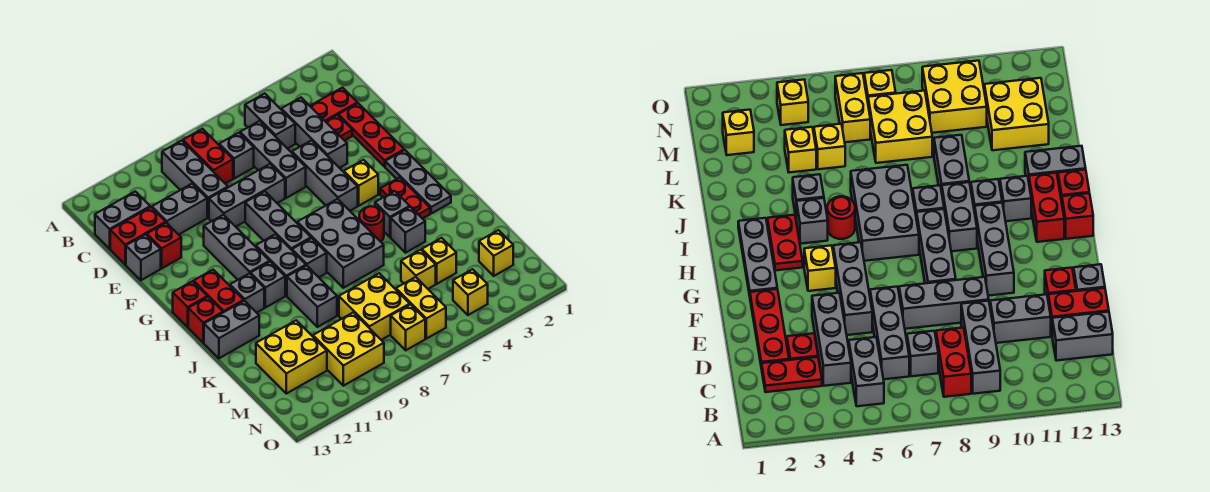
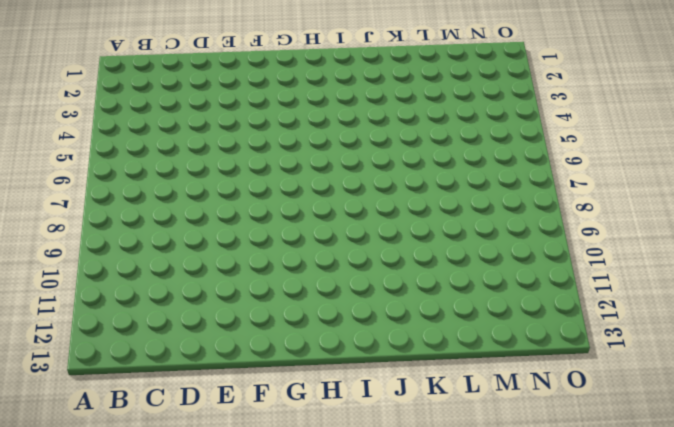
none -> grey 1x2 brick [245,94,295,149]
none -> red 1x2 brick [183,129,233,184]
none -> grey 1x3 brick [162,141,228,218]
none -> red 1x2 plate [310,88,357,122]

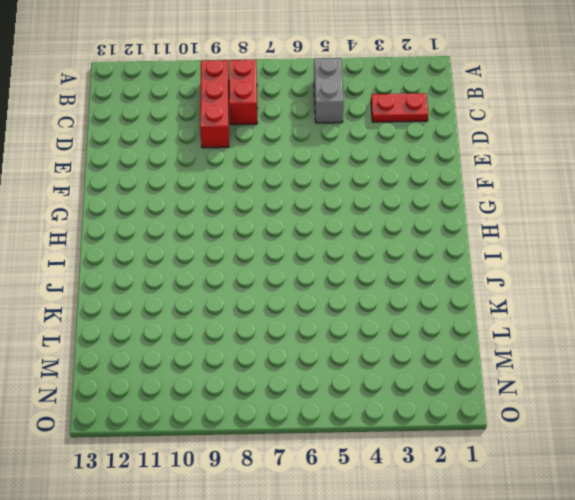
red 1x3 brick [200,60,229,148] -> grey 1x3 brick [162,141,228,218]
none -> grey 1x3 brick [281,98,347,168]
none -> grey 1x3 brick [240,121,306,198]
none -> grey 1x1 brick [219,133,254,179]
none -> grey 1x2 brick [95,191,150,249]

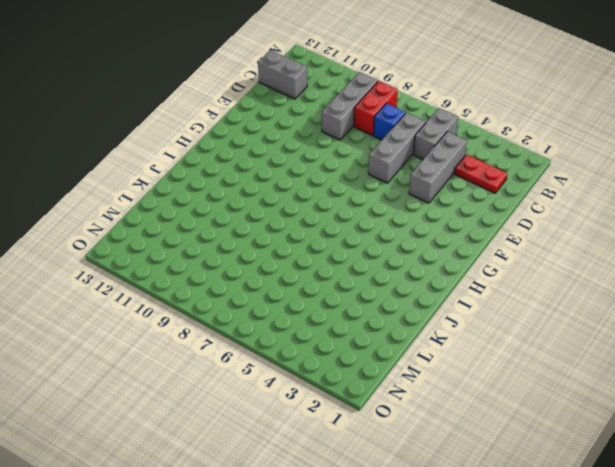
blue 1x1 brick [373,103,405,140] -> grey 1x1 brick [219,133,254,179]
none -> red 1x3 plate [338,103,404,167]
none -> red 1x1 plate [326,115,352,141]
none -> grey 1x2 brick [152,184,207,235]
none -> red 1x2 brick [110,207,166,265]

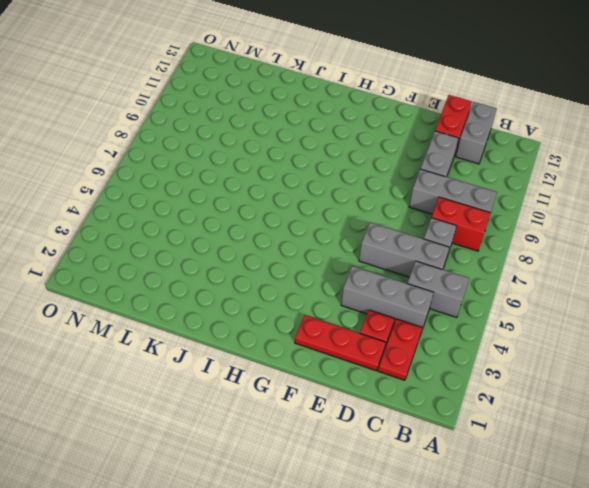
none -> grey 1x3 brick [292,140,358,211]
none -> grey 1x3 brick [209,164,285,227]
none -> red 1x1 brick [147,222,181,268]
none -> grey 1x1 brick [126,234,161,280]

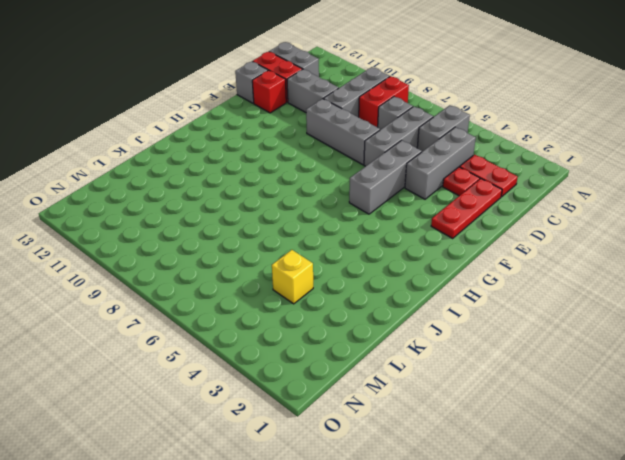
none -> grey 1x3 brick [245,191,311,250]
none -> grey 1x3 brick [204,215,270,280]
none -> grey 1x3 plate [385,150,451,213]
none -> yellow 1x1 brick [344,160,378,206]

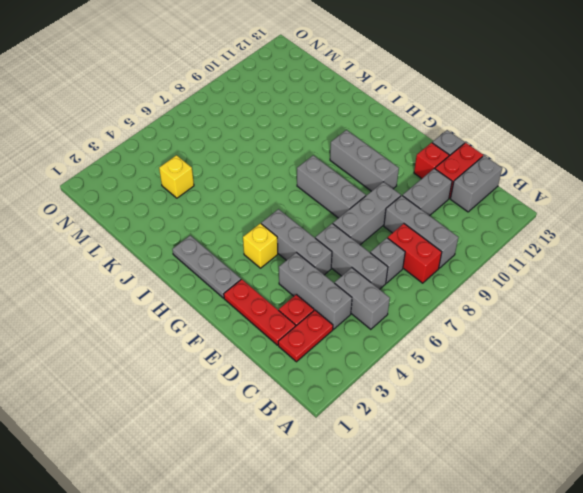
none -> red 1x2 plate [380,177,430,219]
none -> grey 2x3 brick [297,199,384,288]
none -> grey 1x2 brick [256,234,306,296]
none -> red 1x2 brick [194,270,244,312]

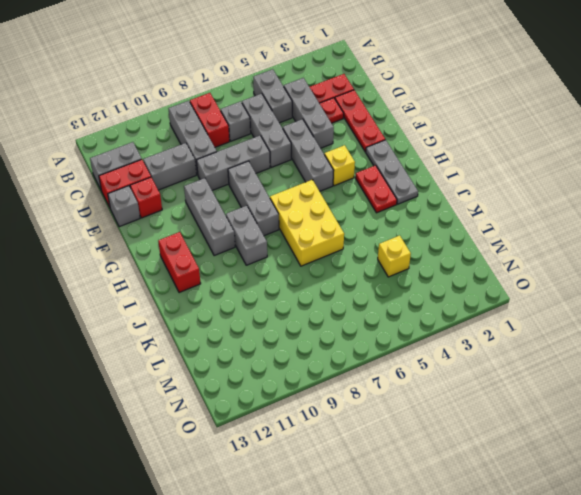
yellow 2x3 brick [270,180,344,266] -> grey 2x3 brick [297,199,384,288]
none -> red 1x1 brick [173,281,207,327]
none -> grey 1x1 brick [375,191,410,237]
none -> red 1x1 round brick [359,206,384,242]
none -> grey 1x1 brick [292,238,327,277]

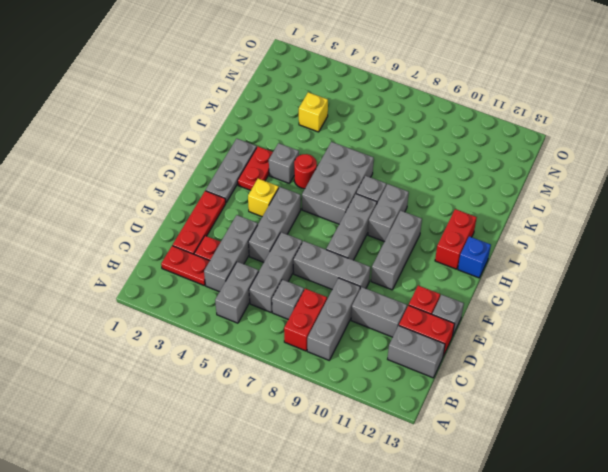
blue 1x1 brick [458,236,491,278] -> red 1x1 brick [173,281,207,327]
none -> grey 1x1 brick [251,262,285,308]
none -> grey 1x1 brick [230,273,264,313]
none -> red 1x1 brick [188,297,223,343]
none -> grey 1x1 brick [391,207,425,253]

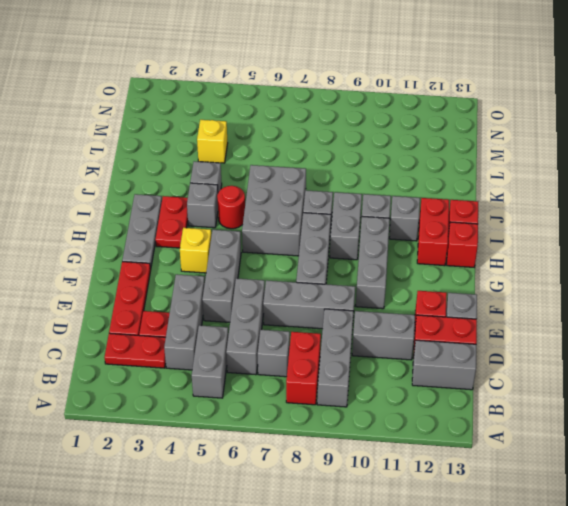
none -> grey 1x2 brick [287,265,337,327]
none -> grey 1x2 brick [204,301,259,358]
none -> yellow 1x1 brick [401,250,436,289]
none -> yellow 2x2 brick [339,273,410,340]

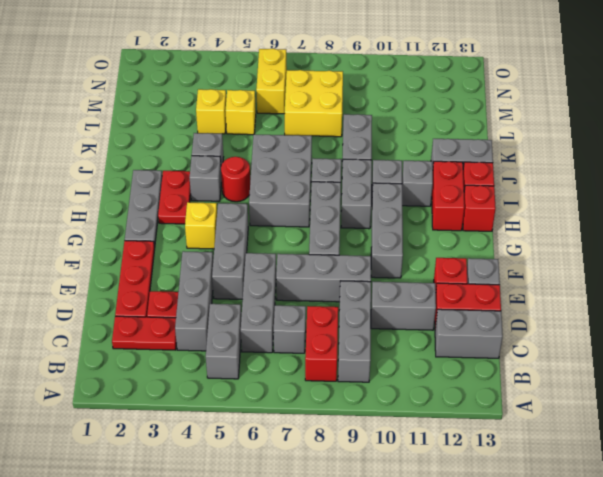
none -> yellow 2x2 brick [256,320,327,394]
none -> yellow 1x1 brick [479,230,513,276]
none -> yellow 2x2 brick [313,312,384,386]
none -> yellow 1x1 brick [453,269,488,315]

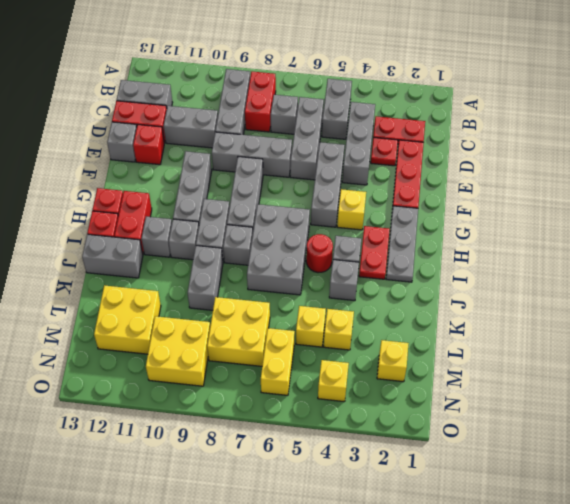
none -> yellow 1x1 brick [391,305,425,350]

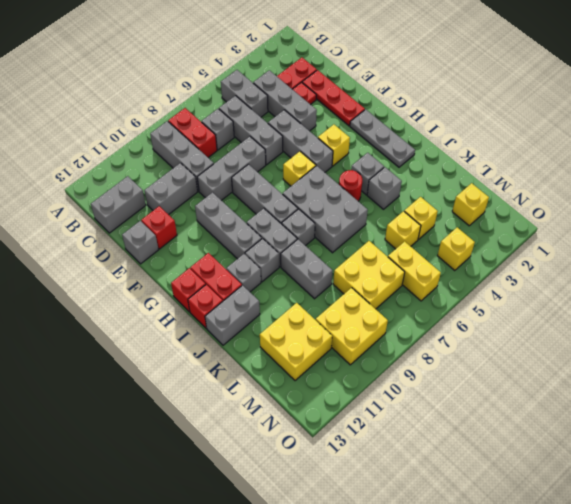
yellow 1x1 brick [283,151,316,186] -> yellow 1x1 brick moved to [391,305,425,350]
none -> red 1x2 brick [110,207,166,265]
none -> red 1x2 plate [380,177,430,219]

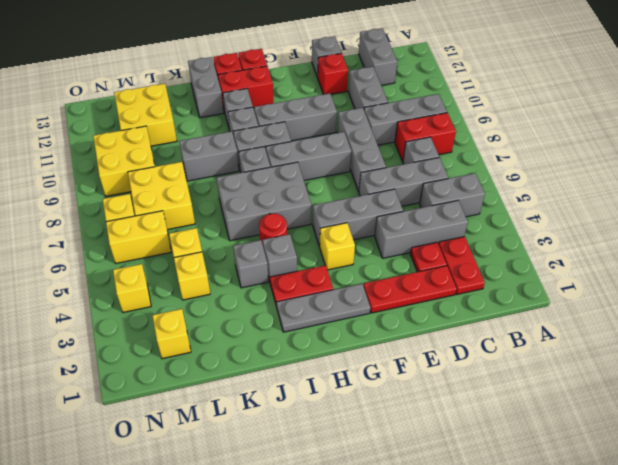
none -> red 1x2 brick [110,207,166,265]

